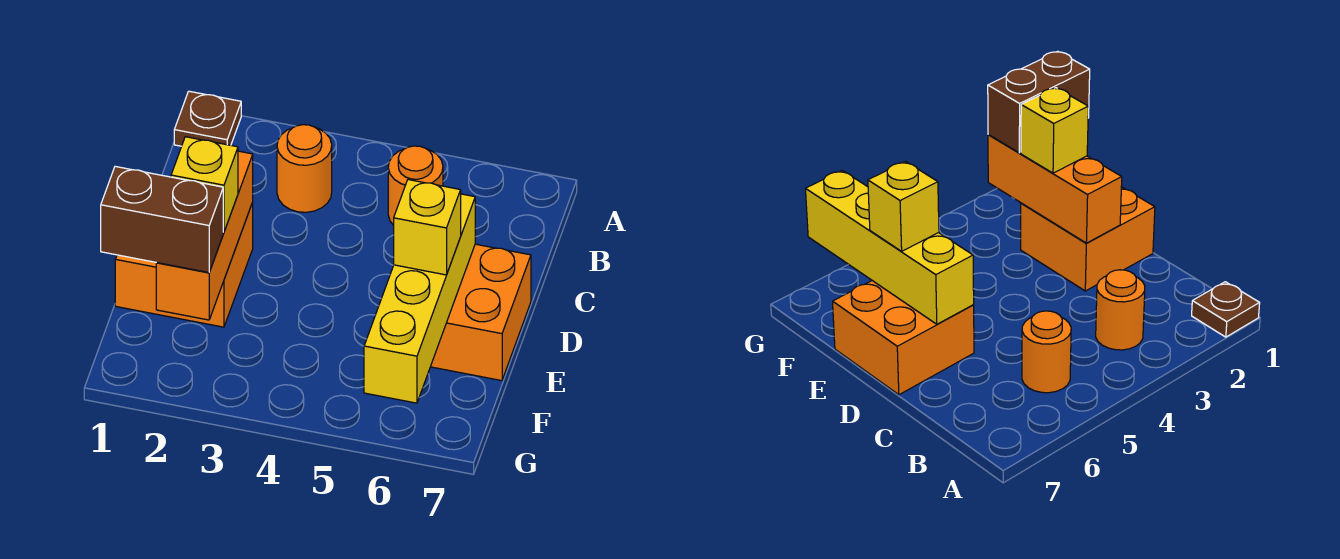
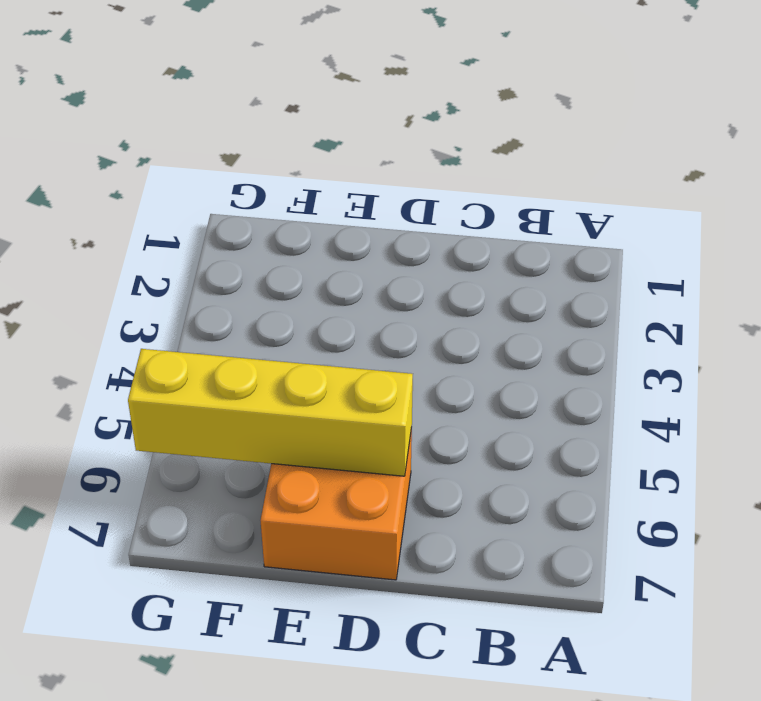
none -> brown 1x1 plate [174,91,241,146]
none -> orange 1x1 round brick [277,125,332,212]

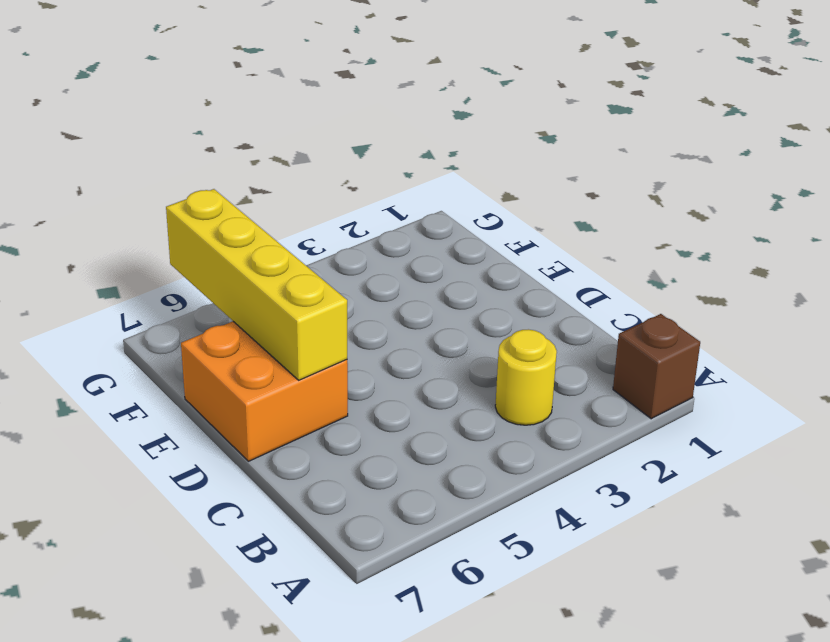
brown 1x1 brick [613,314,700,419] -> brown 1x1 plate [174,91,241,146]
yellow 1x1 round brick [495,329,557,425] -> orange 1x1 round brick [277,125,332,212]
none -> orange 1x1 round brick [388,146,443,225]
none -> orange 2x2 brick [115,203,253,327]

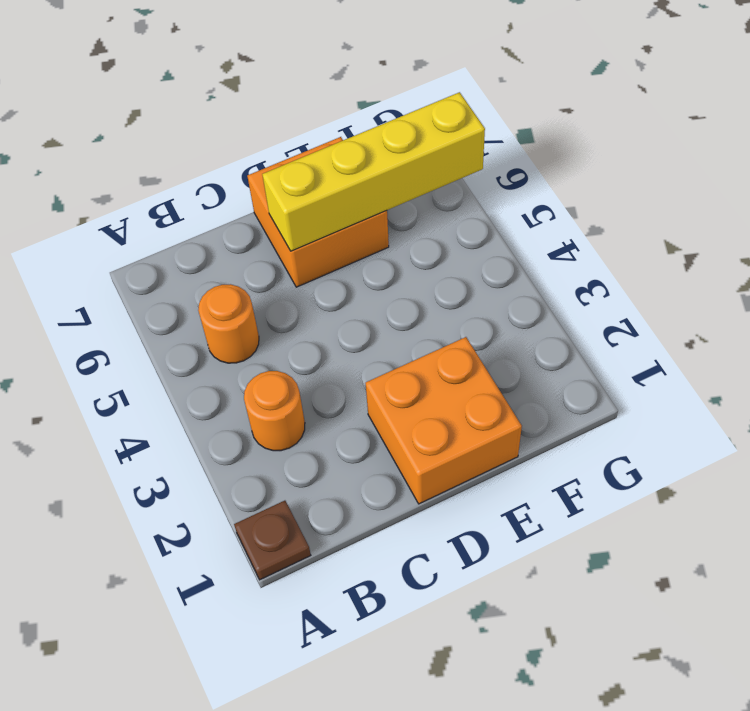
none -> orange 1x3 brick [156,151,253,320]
none -> yellow 1x1 brick [171,137,238,232]

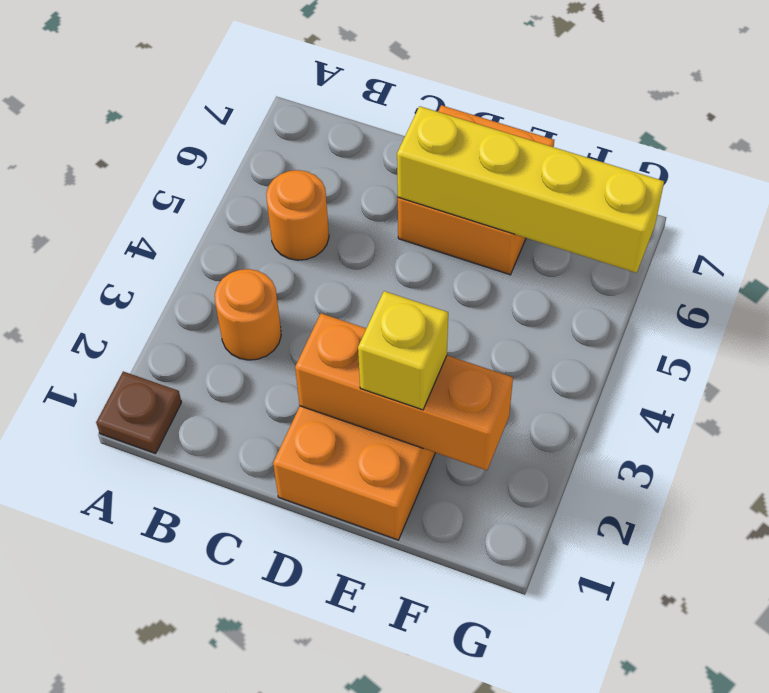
none -> yellow 1x1 brick [394,180,461,275]
none -> brown 1x2 brick [101,166,223,272]

